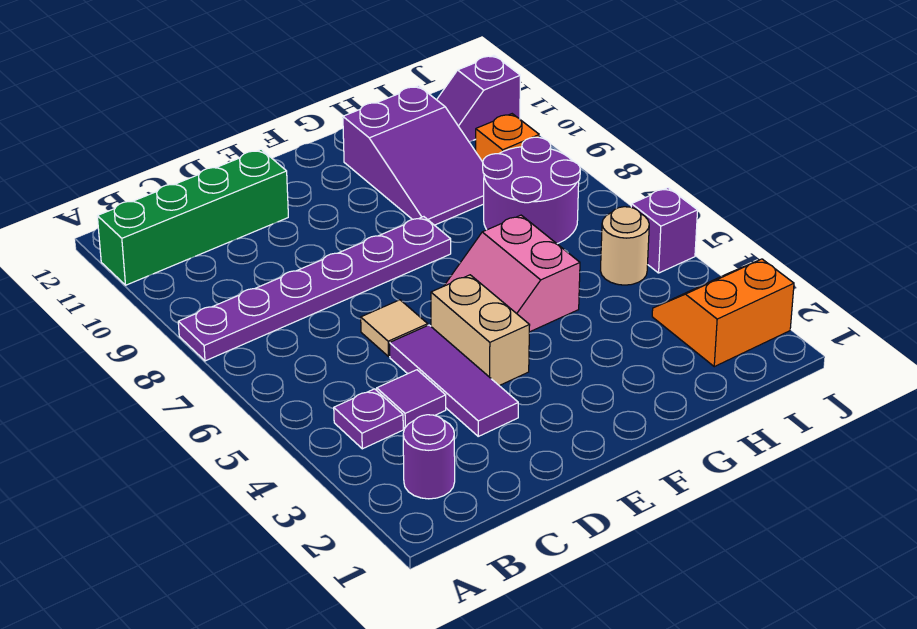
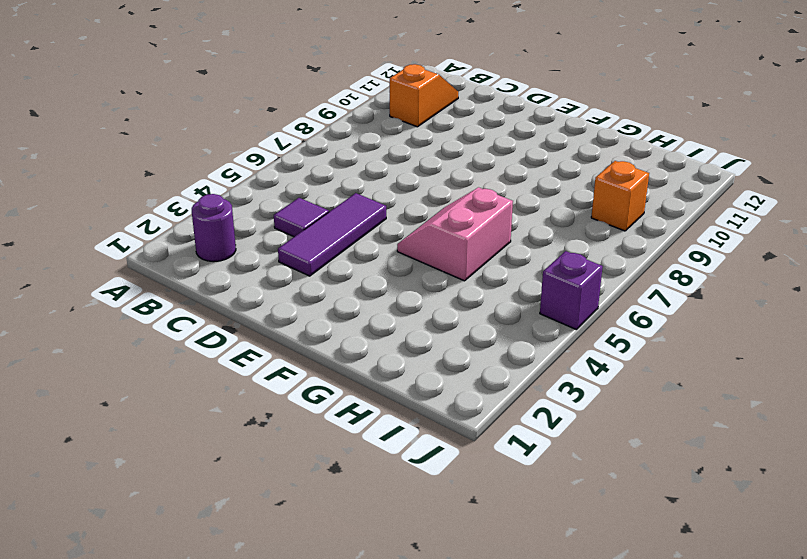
orange 1x2 slope [390,64,458,127] -> green 1x4 brick [97,149,288,285]
none -> purple 1x6 plate [178,217,451,361]
none -> purple 1x1 plate [334,389,403,449]
none -> tan 1x1 tile [361,300,428,357]

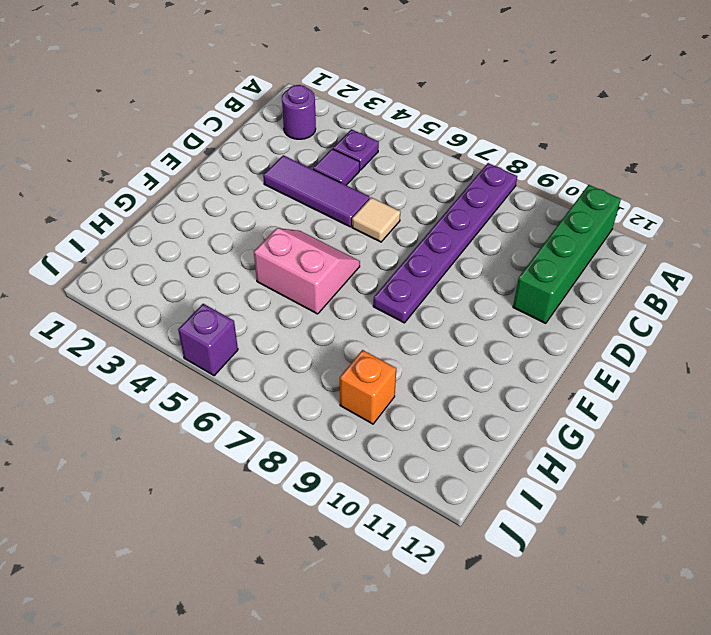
none -> tan 1x2 brick [431,275,530,386]
none -> purple 2x3 slope [343,86,484,225]
none -> purple 2x2 round brick [483,137,580,244]

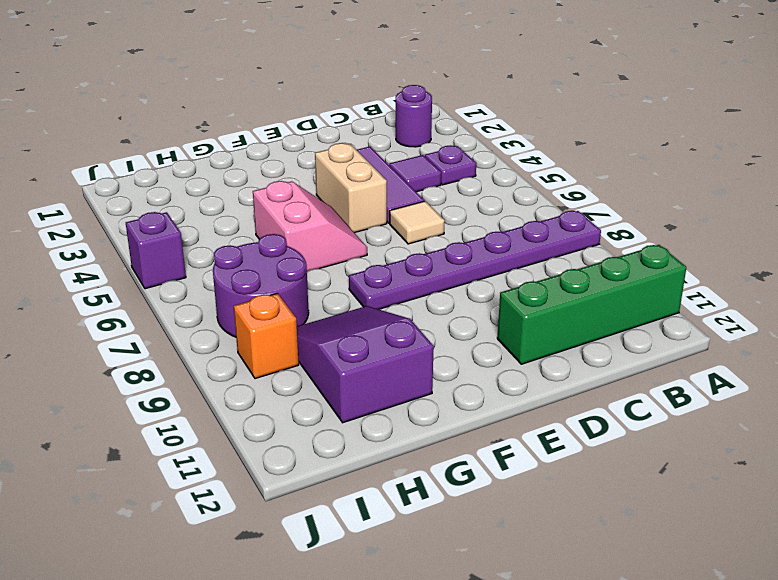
none -> orange 2x2 slope [652,259,794,367]
none -> tan 1x1 round brick [600,207,649,285]
none -> purple 1x2 slope [437,55,520,142]

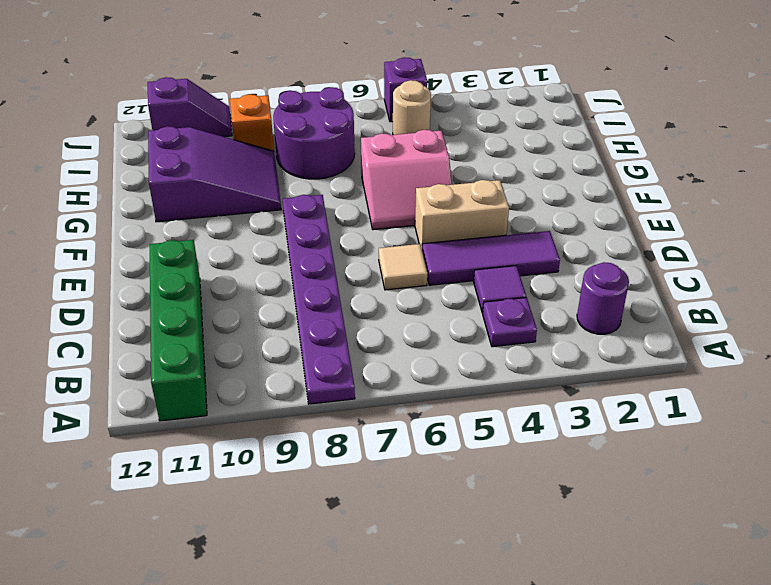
purple 1x2 slope [148,77,232,137] -> purple 1x2 slope turned to [437,55,520,142]
none -> orange 2x2 slope [652,259,794,367]

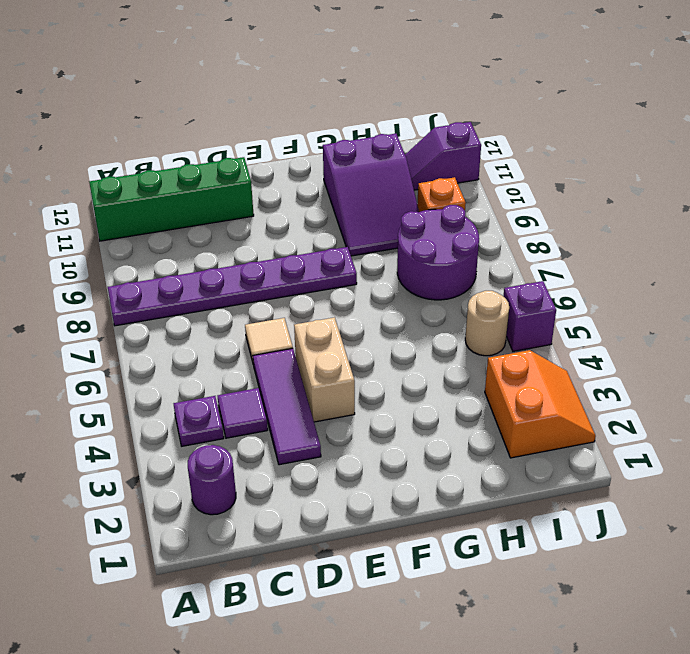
orange 2x2 slope [485,350,596,458] -> orange 2x2 slope turned to [652,259,794,367]
none -> pink 2x2 slope [444,215,580,332]

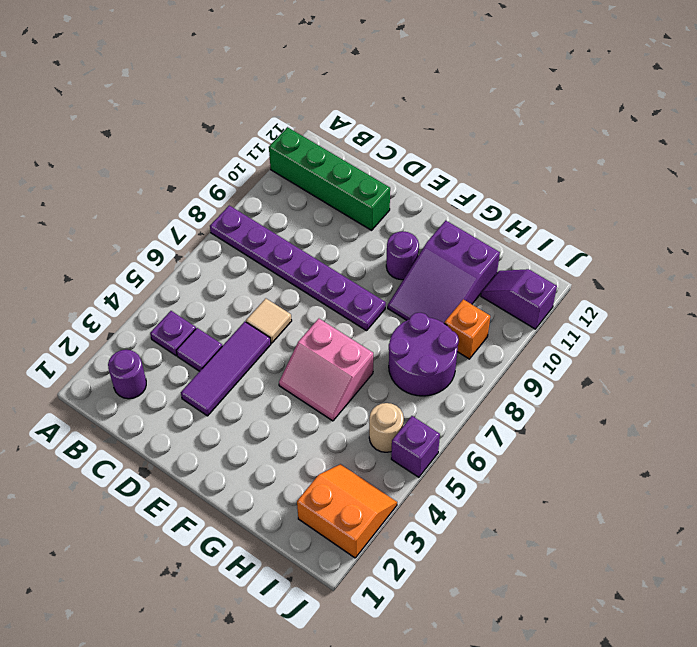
pink 2x2 slope [279,319,373,421] -> pink 2x2 slope turned to [444,215,580,332]
purple 1x1 round brick [386,231,419,280] -> none
none -> tan 1x2 brick [431,275,530,386]

